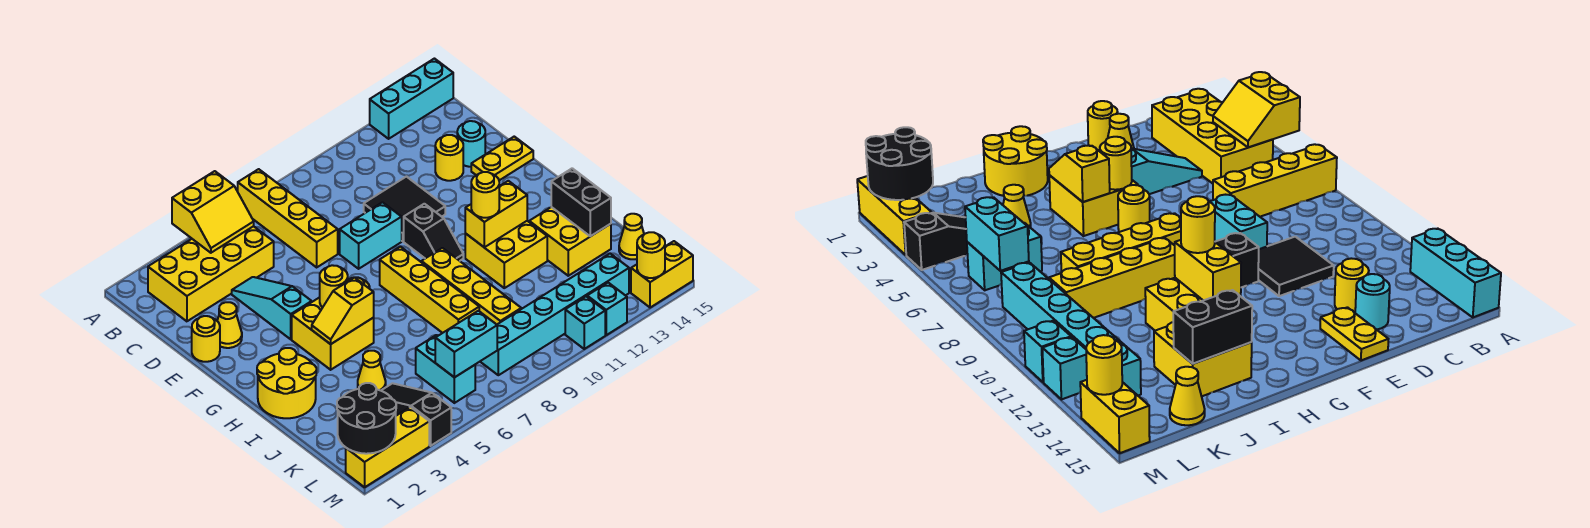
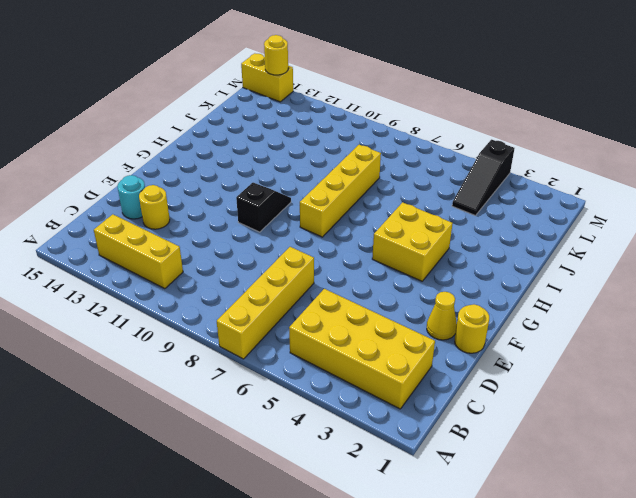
yellow 1x3 brick [94,214,183,289] -> yellow 1x3 brick moved to [346,407,429,487]
none -> cyan 1x3 brick [370,59,453,139]
none -> cyan 1x3 slope [232,277,312,339]
none -> black 2x2 tile [364,177,445,241]
none -> cyan 1x2 brick [340,202,402,269]

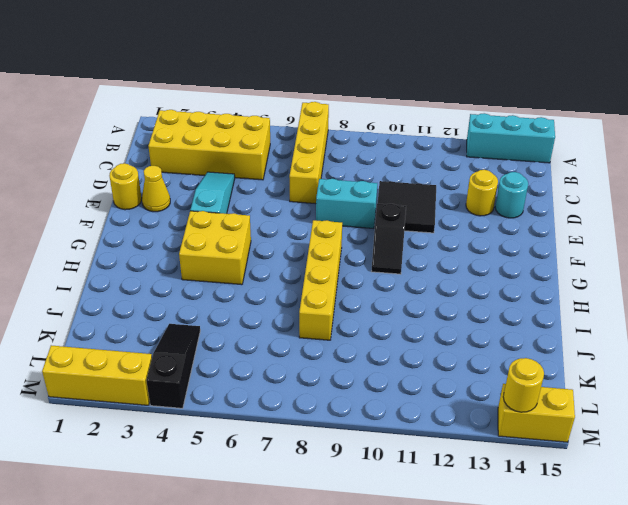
none -> yellow 1x2 plate [471,137,533,180]
none -> yellow 1x1 round brick [1118,185,1150,232]
none -> yellow 2x2 round brick [257,348,316,418]
none -> yellow 1x4 brick [421,248,521,324]

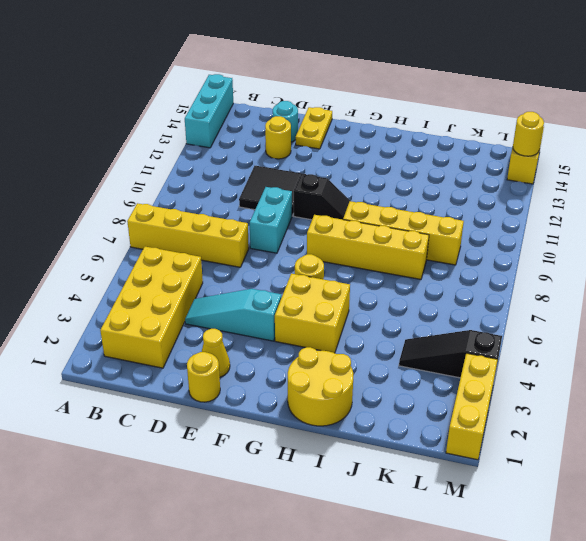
none -> yellow 2x2 brick [465,221,547,288]
none -> yellow 2x2 brick [529,207,611,276]
none -> yellow 1x1 cone [358,351,386,391]
none -> cyan 1x2 brick [416,335,475,403]

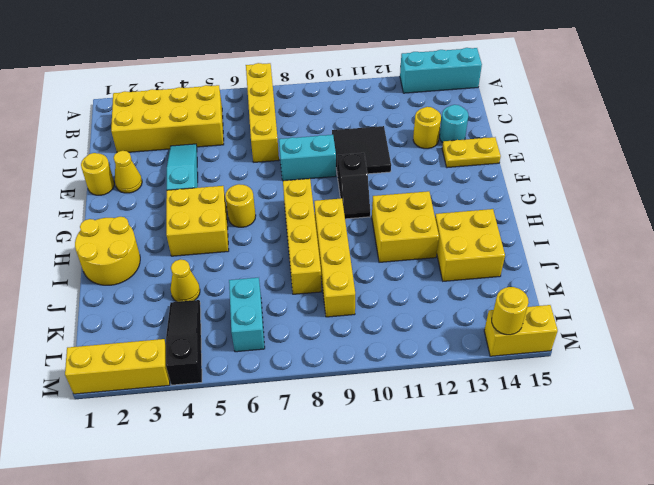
none -> yellow 1x1 cone [619,214,644,259]
none -> cyan 1x6 brick [480,254,629,375]
none -> cyan 1x1 brick [565,296,605,349]
none -> cyan 1x1 brick [587,283,627,335]

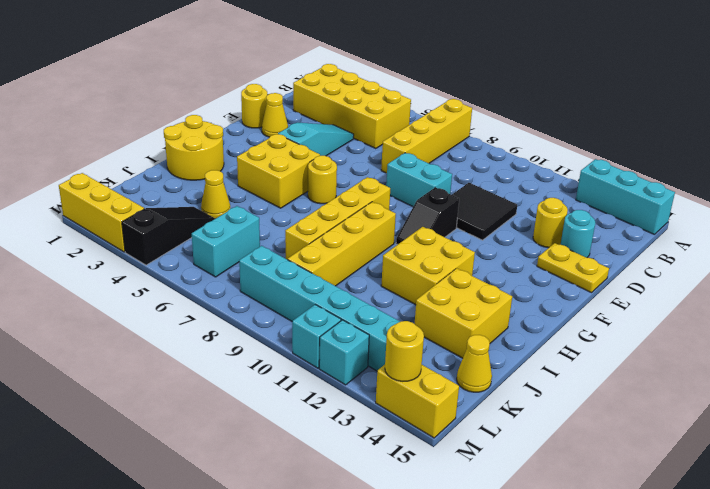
none -> yellow 2x2 slope [172,171,254,253]
none -> yellow 1x1 round brick [320,265,348,307]
none -> yellow 1x2 slope [312,277,374,344]
none -> yellow 1x2 brick [465,181,527,247]

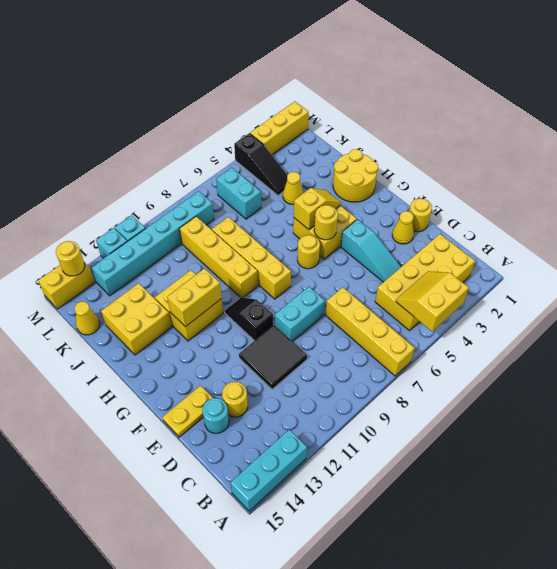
none -> black 1x2 brick [551,168,611,236]
none -> black 2x2 round brick [337,383,396,454]
none -> cyan 1x2 brick [435,311,497,377]
none -> yellow 1x1 round brick [471,172,499,218]

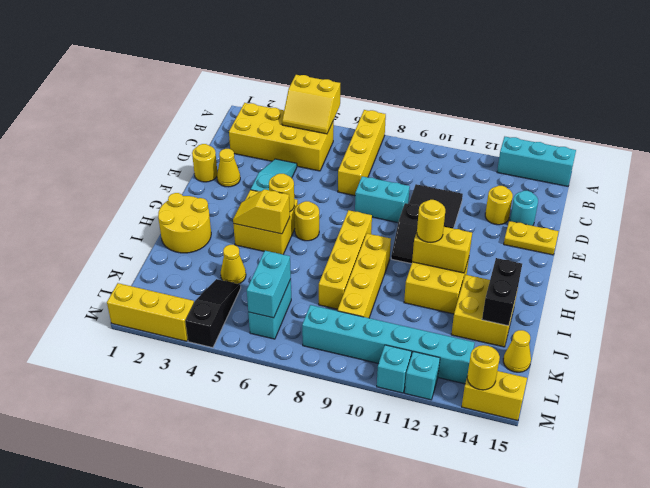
cyan 1x2 brick [247,251,291,318] -> cyan 1x2 brick turned to [435,311,497,377]
none -> black 2x2 round brick [337,383,396,454]

